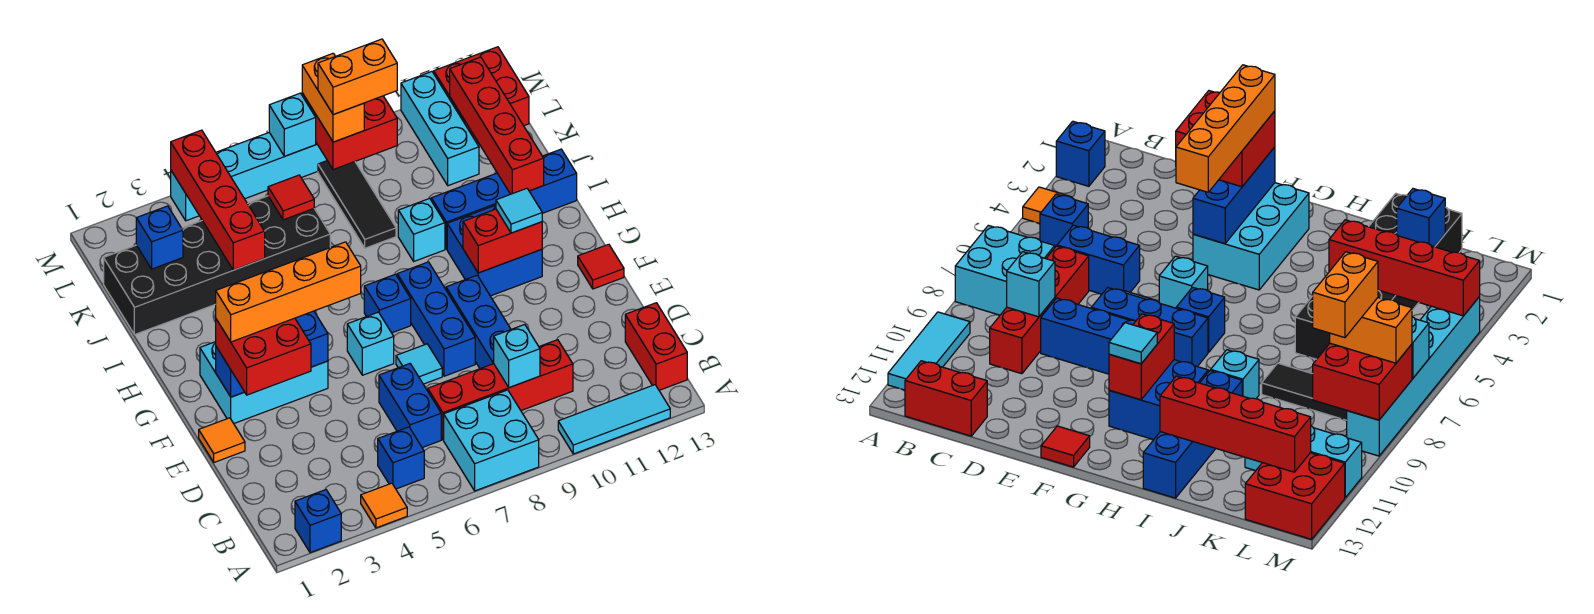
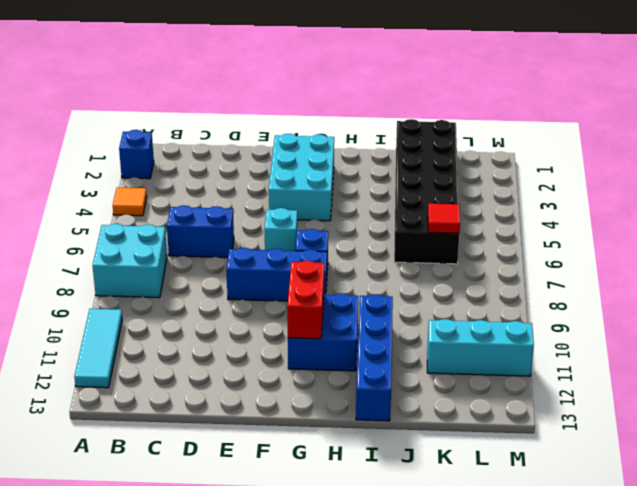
none -> blue 1x1 brick [378,427,424,489]
none -> red 1x2 brick [625,303,687,390]
none -> red 1x4 brick [428,340,573,440]
none -> blue 1x3 brick [446,275,511,369]

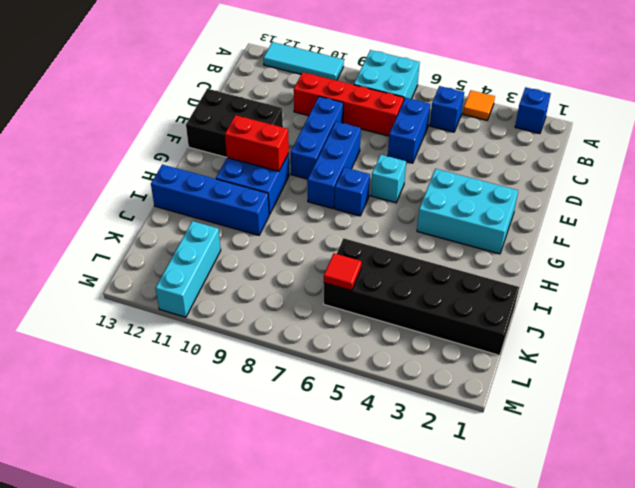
black 2x3 brick [186,89,283,157] -> red 1x1 tile [578,244,624,289]
none -> red 1x2 brick [625,303,687,390]
none -> orange 1x1 tile [199,418,245,462]
none -> cyan 1x1 tile [396,344,442,384]
none -> cyan 1x1 brick [398,198,445,261]

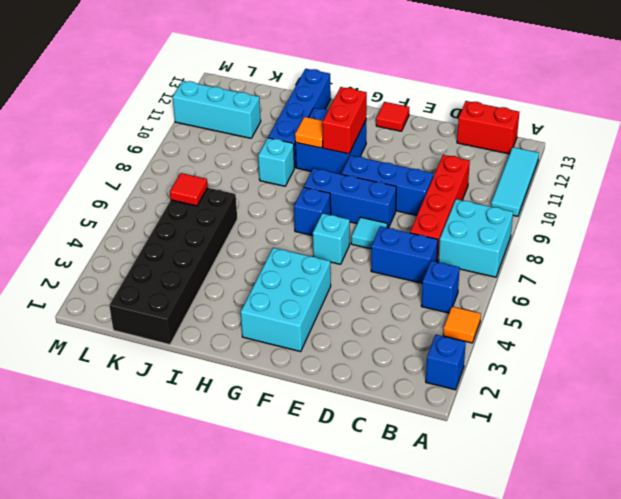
orange 1x1 tile [295,117,323,148] -> orange 1x1 tile moved to [199,418,245,462]
none -> black 1x3 tile [318,161,396,248]
none -> red 2x2 brick [434,47,529,143]
none -> cyan 1x6 brick [171,132,327,221]
none -> cyan 1x1 brick [494,325,540,388]

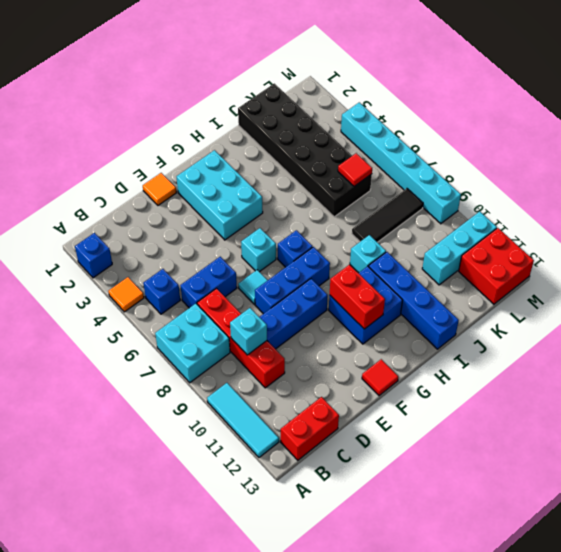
none -> blue 1x3 brick [216,311,328,397]
none -> red 1x4 brick [450,57,544,194]
none -> red 1x4 brick [171,130,265,270]
none -> blue 1x1 brick [136,206,183,269]

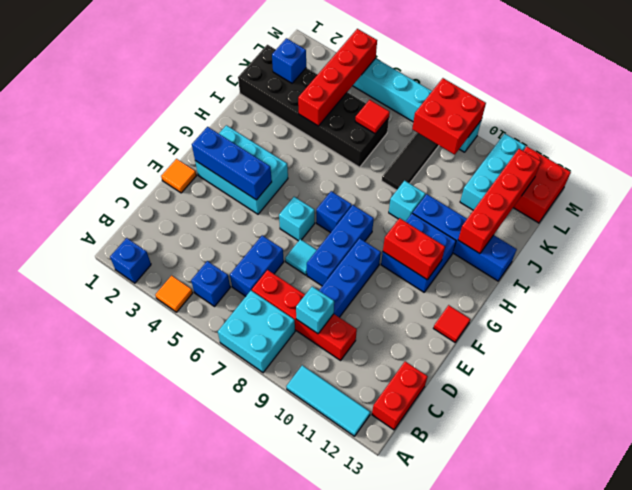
none -> cyan 1x1 brick [269,93,316,156]
none -> red 2x2 brick [216,318,311,395]
none -> cyan 1x1 tile [496,188,542,233]
none -> orange 1x2 brick [302,53,364,142]

